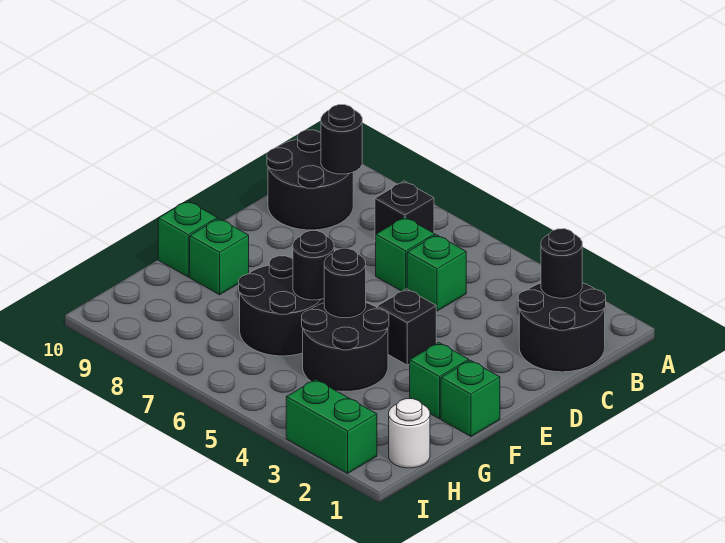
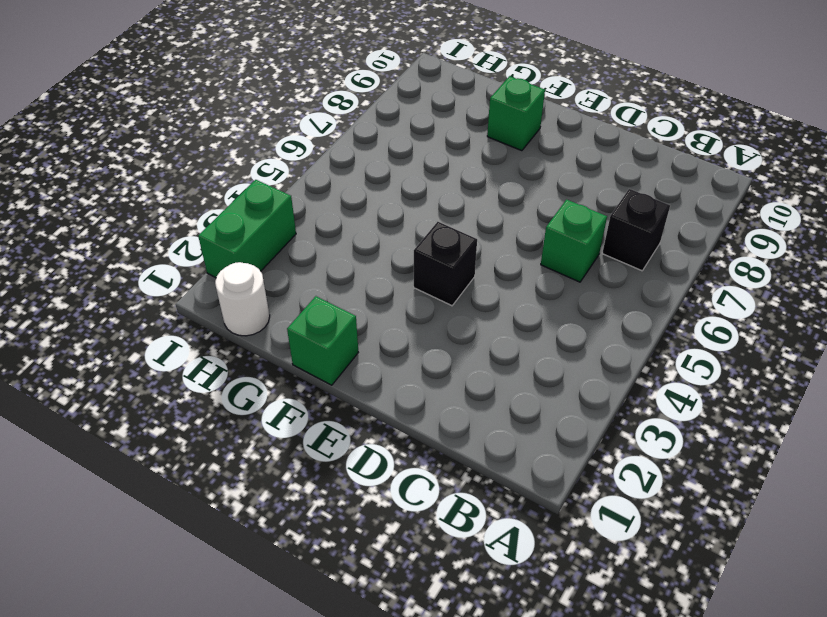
none -> black 2x2 round brick [518,283,606,372]
none -> black 2x2 round brick [267,130,353,230]
none -> green 1x1 brick [407,235,466,311]

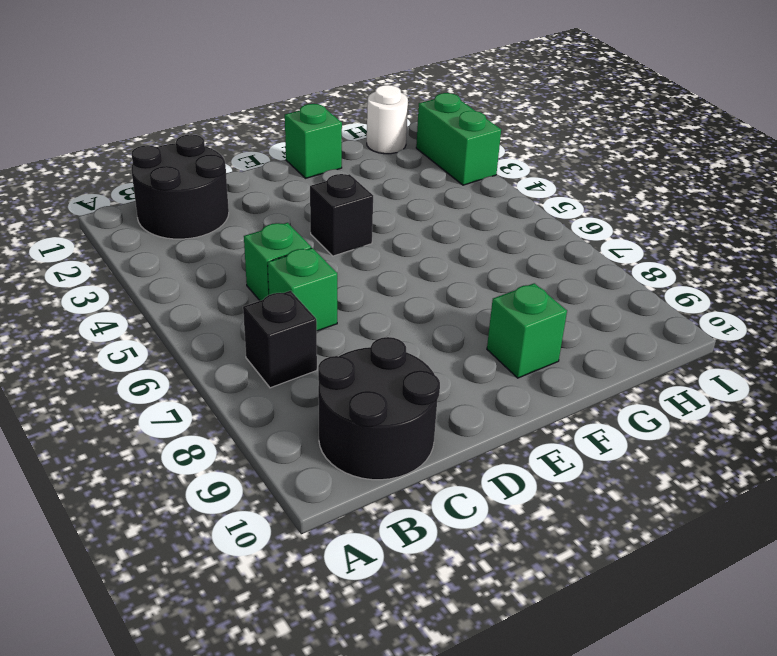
none -> green 1x1 brick [410,343,469,419]
none -> black 2x2 round brick [302,303,389,391]
none -> black 2x2 round brick [239,256,324,356]

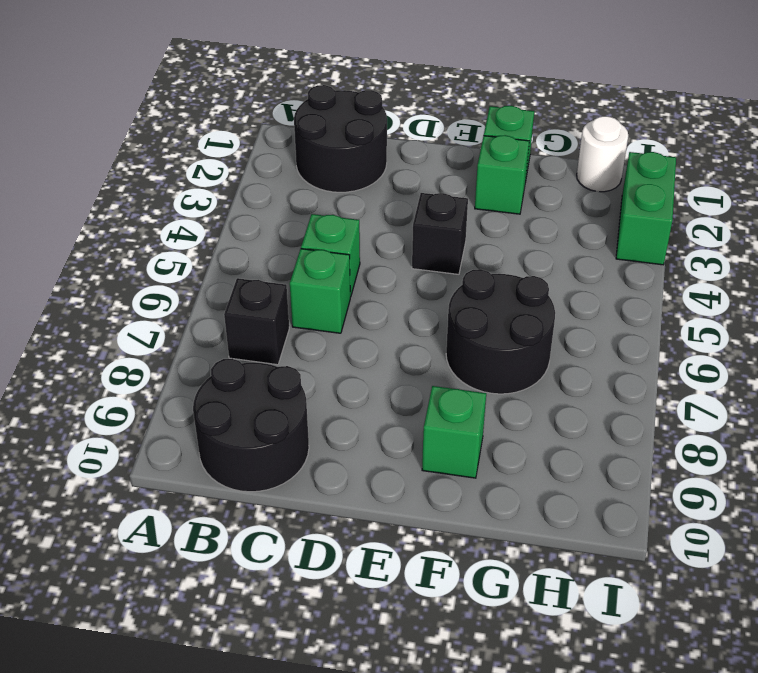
none -> black 2x2 round brick [302,303,389,391]
none -> green 1x1 brick [158,201,217,277]
none -> black 1x1 round brick [541,229,582,298]

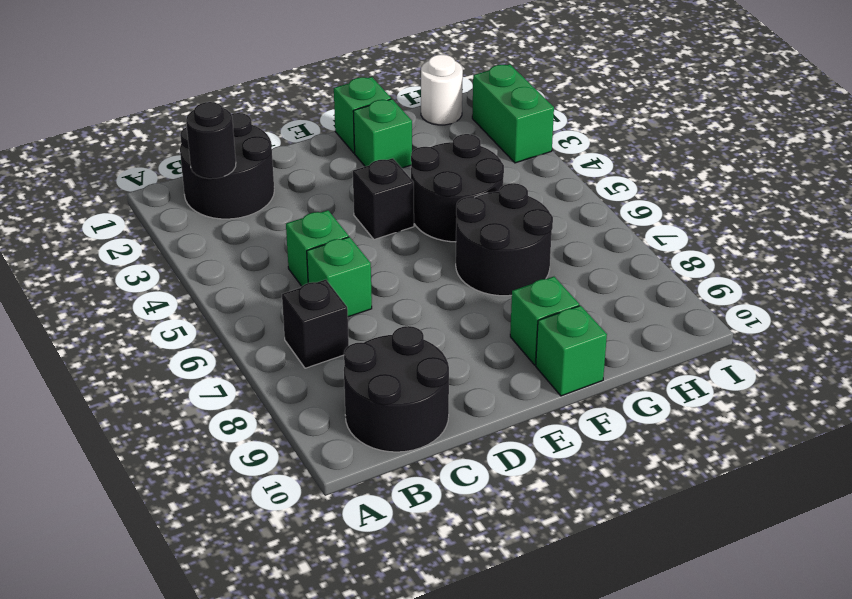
none -> black 1x1 round brick [321,105,362,174]
none -> black 1x1 round brick [324,248,366,318]
none -> black 1x1 round brick [293,231,334,300]

